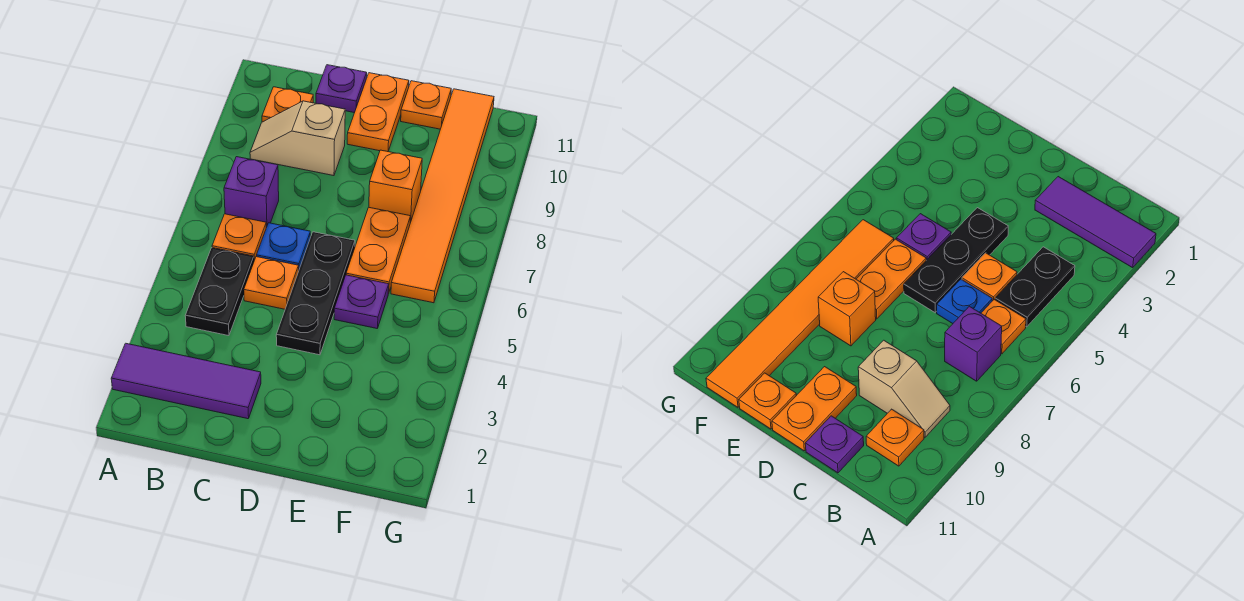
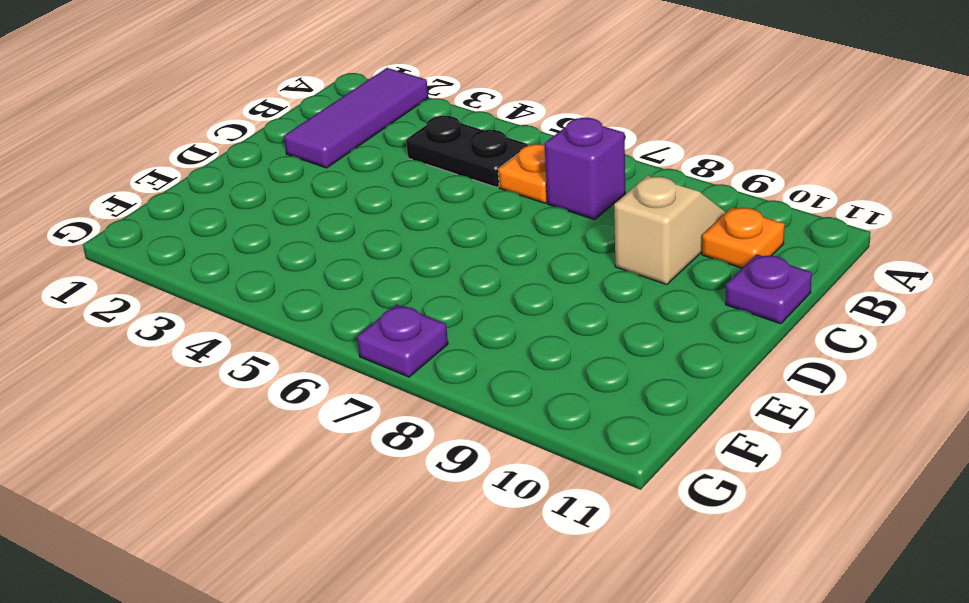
purple 1x1 plate [357,305,448,377] -> purple 1x1 plate moved to [334,275,389,328]
none -> orange 1x1 plate [244,257,299,309]
none -> blue 1x1 plate [257,223,311,269]
none -> black 1x3 plate [276,232,355,355]

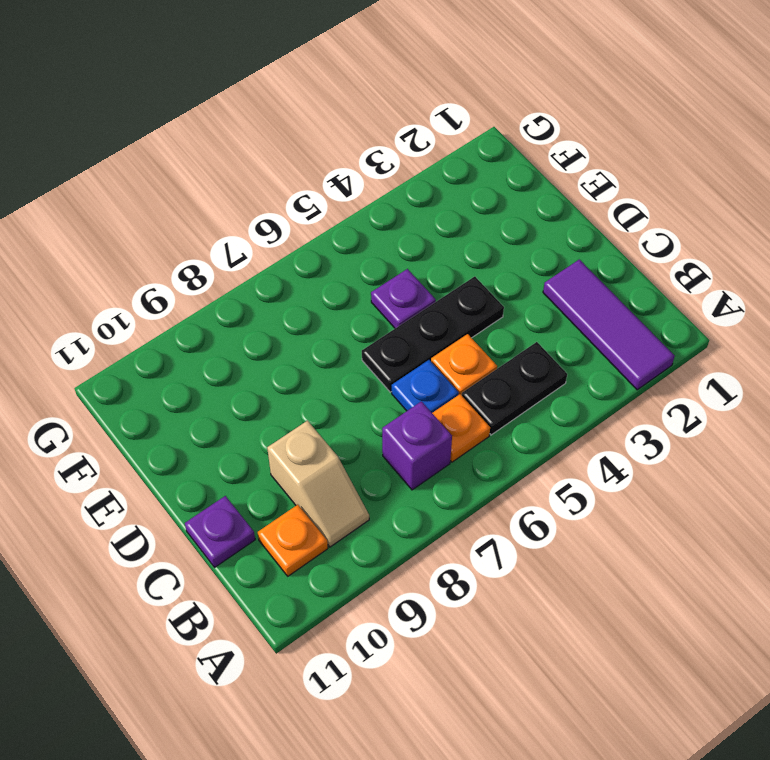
none -> orange 1x2 plate [347,73,409,152]
none -> orange 1x2 plate [346,208,411,294]
none -> orange 1x1 brick [369,150,422,223]

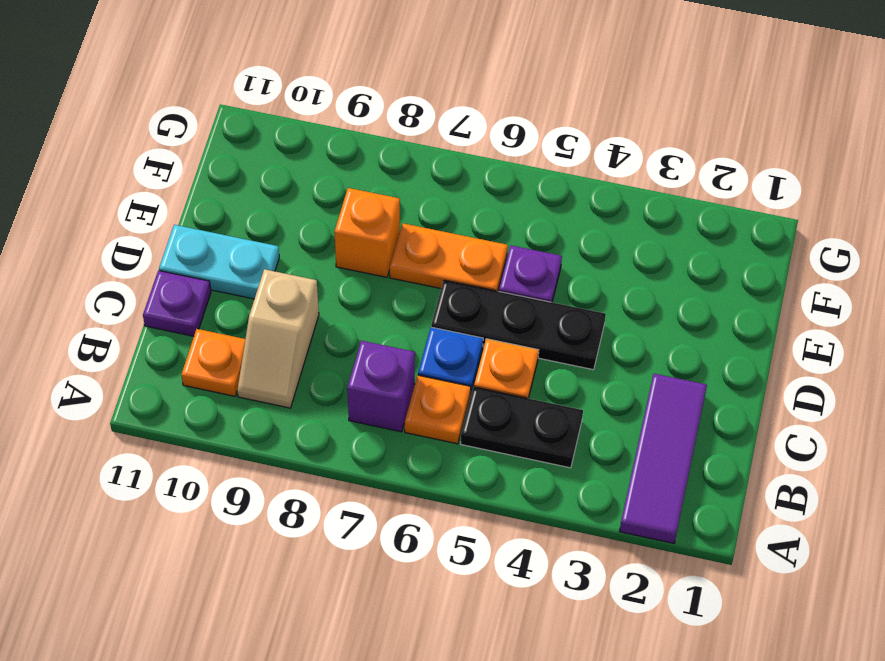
cyan 1x2 plate [159,225,279,299] -> orange 1x2 plate [347,73,409,152]
none -> orange 1x1 plate [401,81,451,129]
none -> orange 1x6 tile [391,89,494,303]

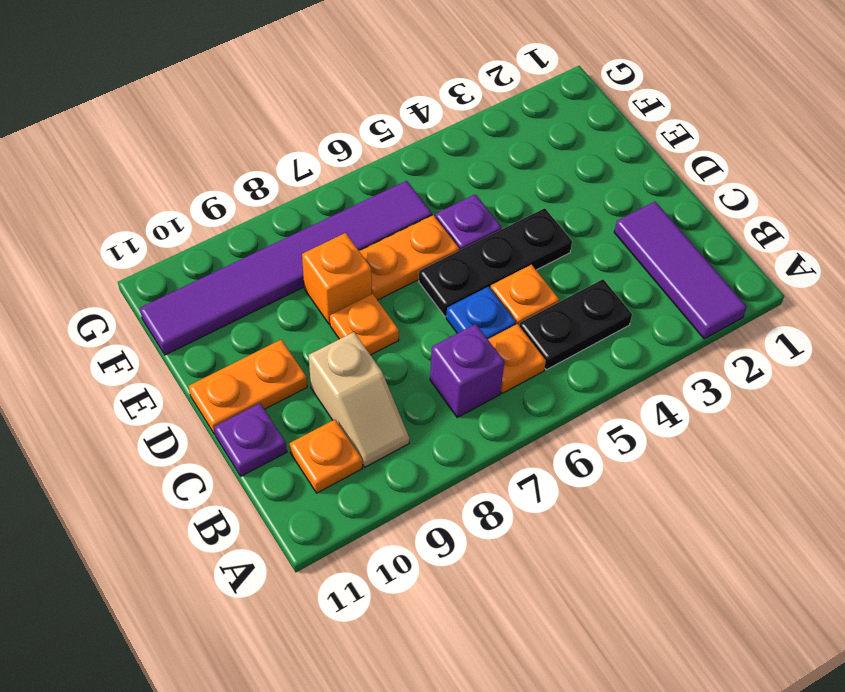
orange 1x1 plate [330,294,399,355] -> orange 1x1 plate moved to [401,81,451,129]
purple 1x6 tile [140,181,432,355] -> orange 1x6 tile [391,89,494,303]

